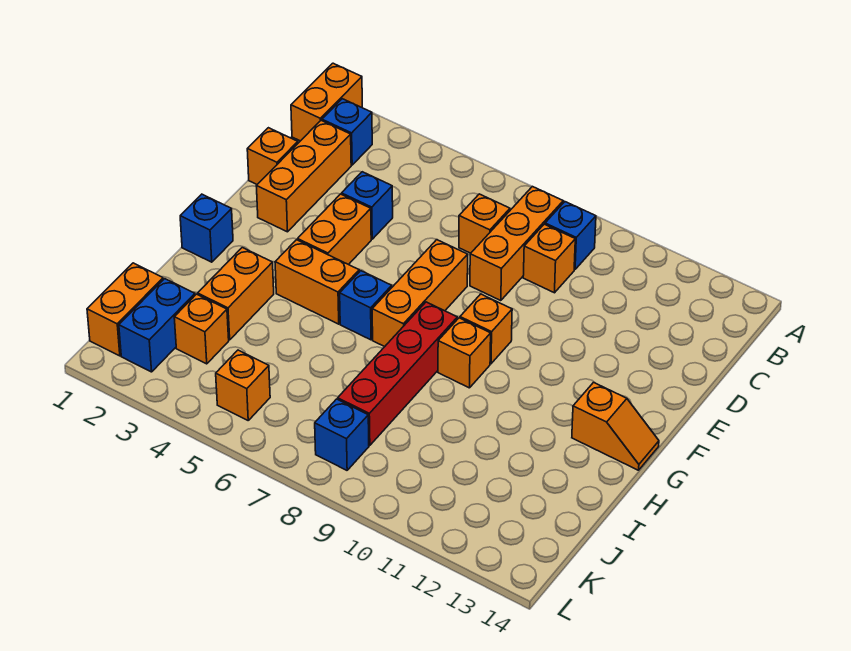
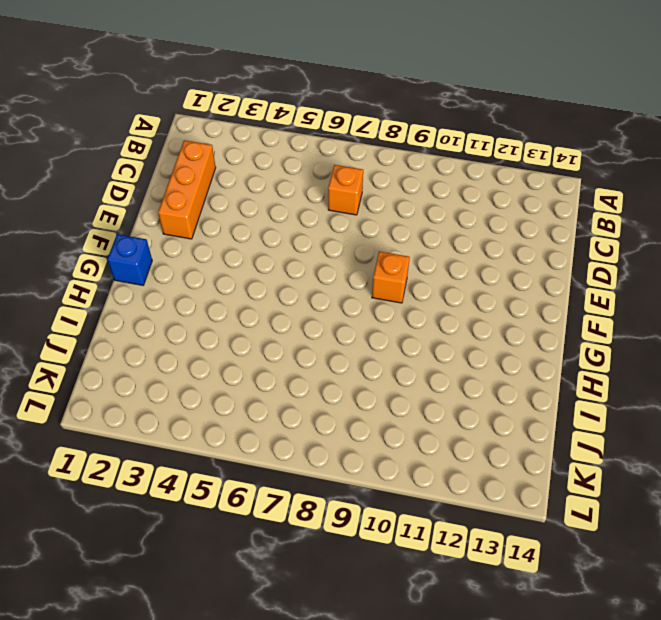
none -> orange 1x2 brick [291,63,362,141]
none -> blue 1x1 brick [322,99,372,165]
none -> orange 1x3 brick [470,186,563,301]

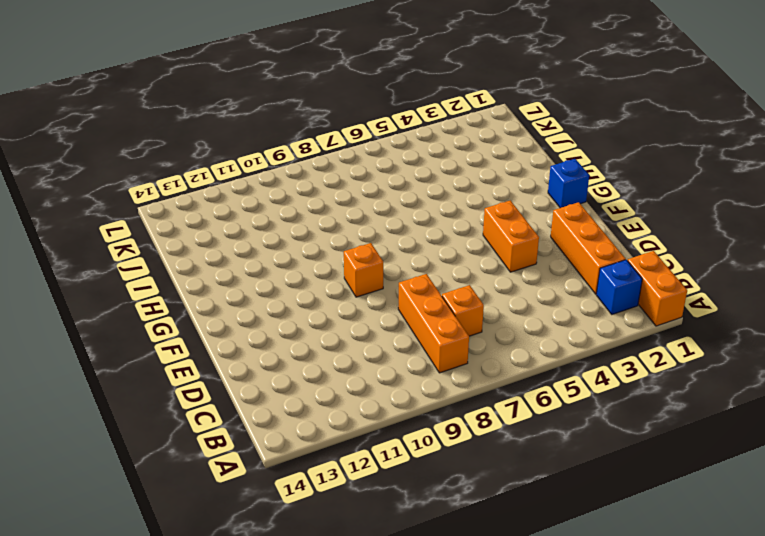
none -> blue 1x1 brick [545,202,596,269]
none -> orange 1x1 brick [523,224,575,293]
none -> orange 1x1 brick [247,128,298,184]

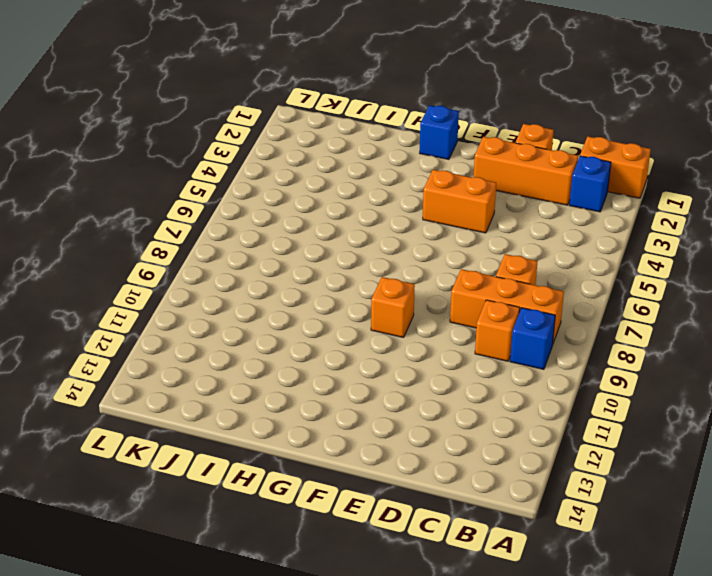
none -> blue 1x1 brick [342,172,393,239]
none -> orange 1x3 brick [372,240,468,347]
none -> orange 1x2 brick [275,240,359,324]

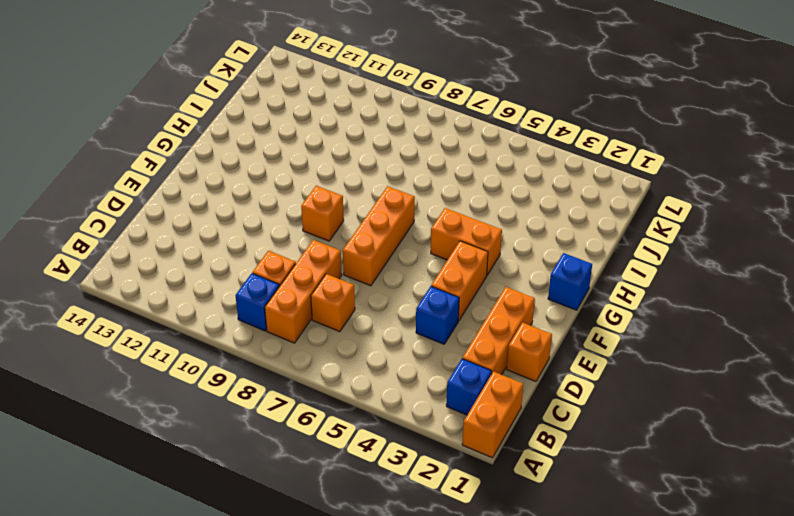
none -> blue 1x1 brick [340,271,392,340]
none -> red 1x4 brick [338,302,457,445]
none -> orange 1x1 brick [438,318,491,388]

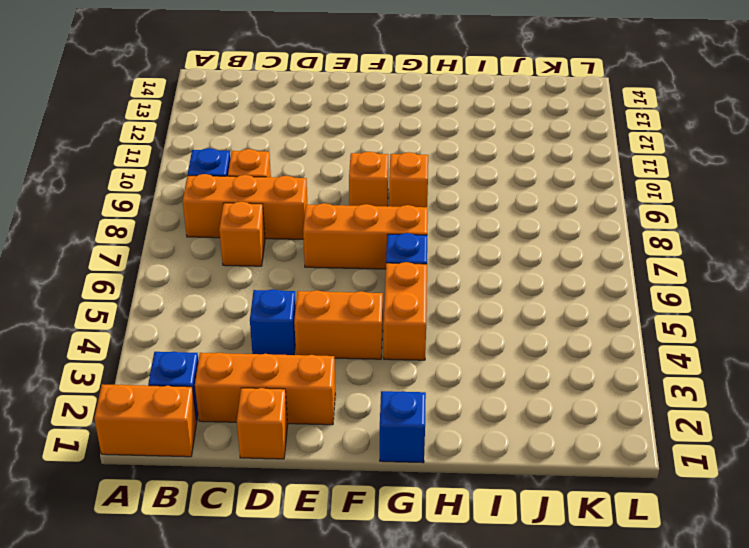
none -> red 1x4 brick [338,302,457,445]
none -> orange 1x2 slope [572,382,659,470]
none -> orange 1x2 brick [198,248,274,340]

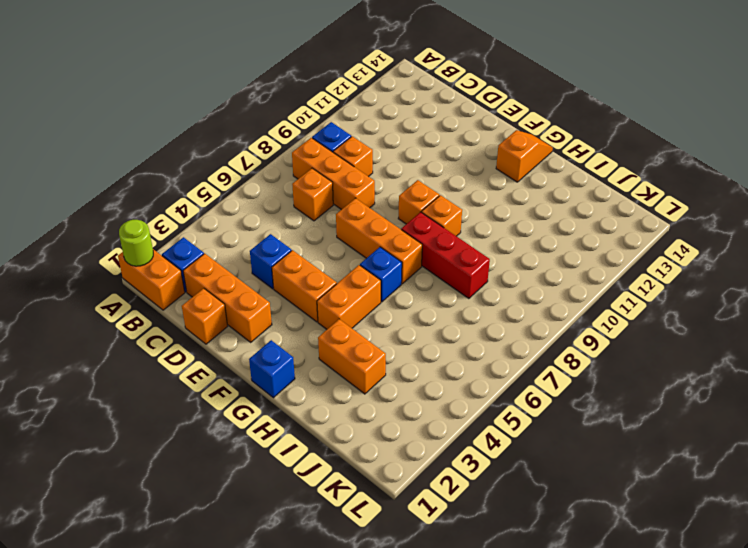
lime 1x1 round brick [119,220,153,266] -> none
red 1x3 brick [401,212,490,299] -> red 1x4 brick [338,302,457,445]
none -> orange 1x2 brick [87,263,163,356]
none -> blue 1x2 brick [119,279,195,372]
none -> orange 1x1 brick [174,294,229,364]

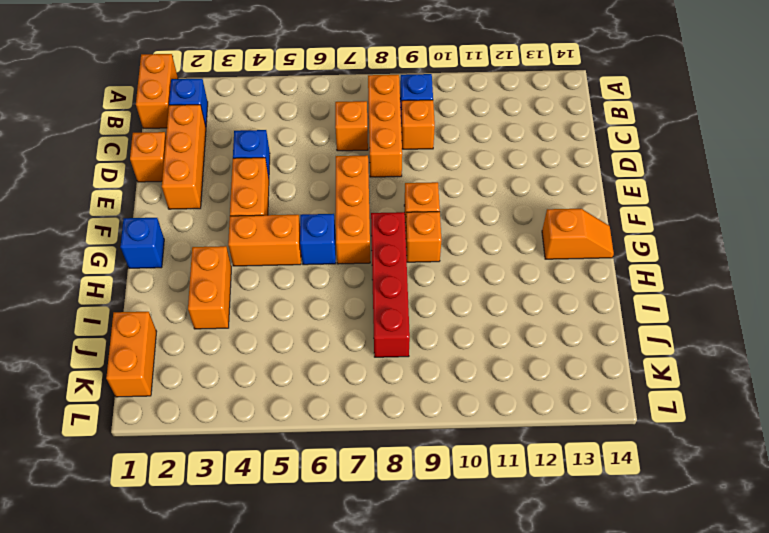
none -> blue 1x2 brick [119,279,195,372]
none -> orange 1x1 brick [174,294,229,364]
none -> orange 1x1 brick [216,350,270,420]

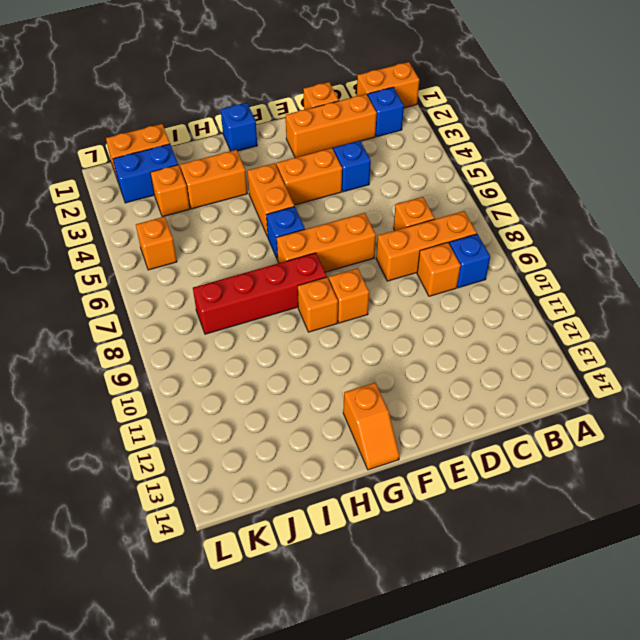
none -> blue 1x1 brick [315,399,369,470]

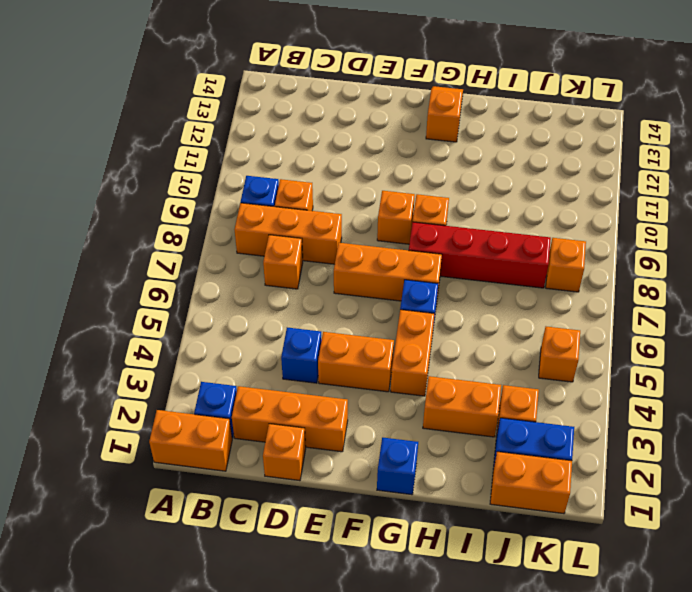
orange 1x1 brick [546,238,586,292] -> blue 1x1 brick [315,399,369,470]

